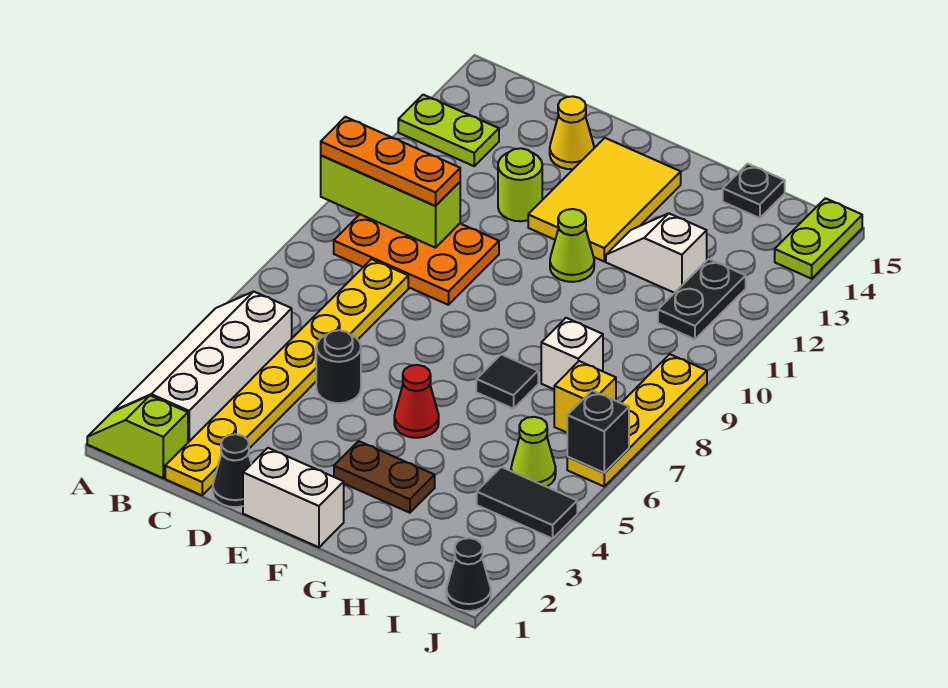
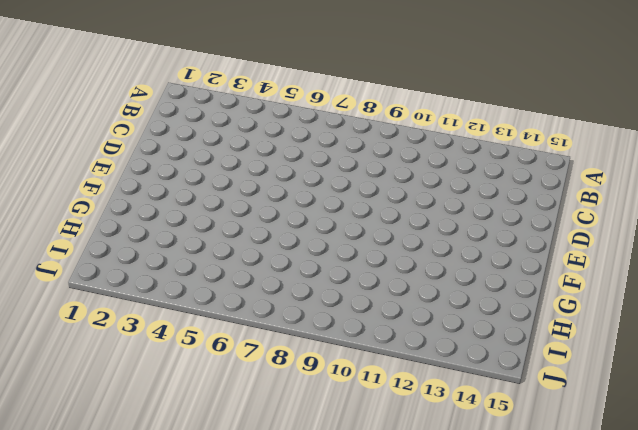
none -> lime 1x2 slope [87,396,188,478]
none -> white 2x4 slope [114,292,292,442]
none -> lime 1x2 plate [398,95,499,166]

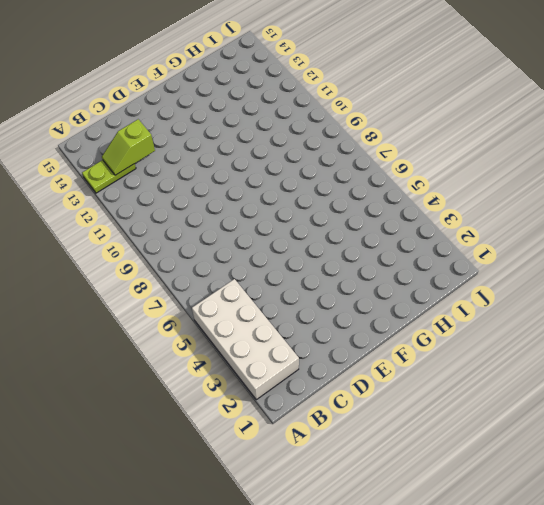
white 2x4 brick [192,279,299,400] -> white 2x4 slope [114,292,292,442]
lime 1x2 slope [102,119,155,175] -> lime 1x2 slope moved to [87,396,188,478]
none -> orange 2x3 plate [334,214,499,305]
none -> yellow 1x8 plate [165,259,408,495]
none -> black 1x1 cone [213,434,251,507]

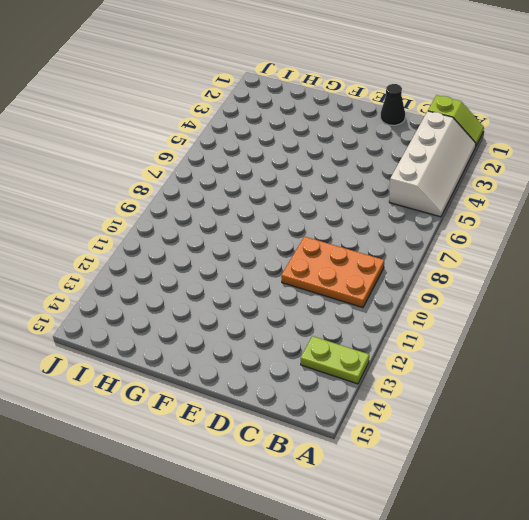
none -> yellow 1x8 plate [165,259,408,495]
none -> black 1x1 round brick [316,330,361,403]
none -> lime 1x1 round brick [498,148,542,221]

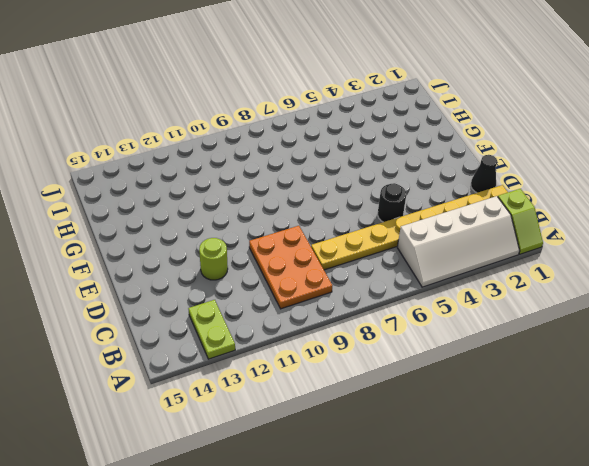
none -> yellow 1x1 cone [550,96,594,169]
none -> white 1x2 brick [243,448,344,547]
none -> yellow 2x3 tile [528,138,681,261]

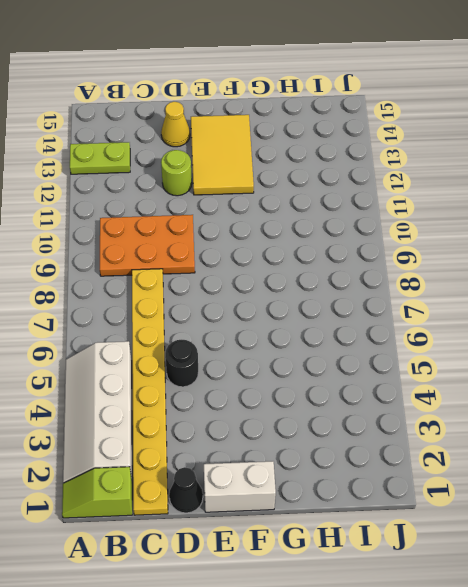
none -> brown 1x2 plate [334,441,435,513]
none -> red 1x1 cone [394,365,439,438]
none -> lime 1x1 cone [550,209,594,282]

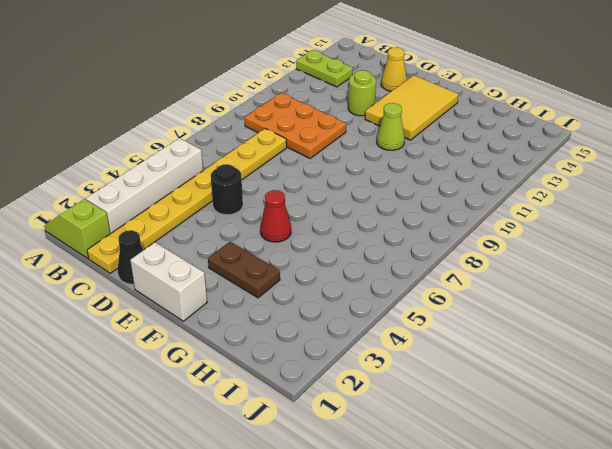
none -> black 1x1 tile [476,354,538,409]
none -> white 1x2 slope [606,214,707,293]
none -> white 1x1 brick [541,318,603,389]

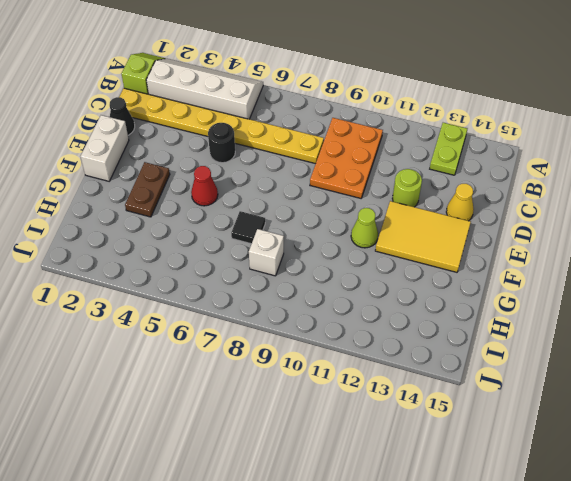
none -> white 1x2 slope [606,214,707,293]
none -> black 1x1 plate [723,164,785,218]
none -> black 1x2 tile [477,467,577,539]

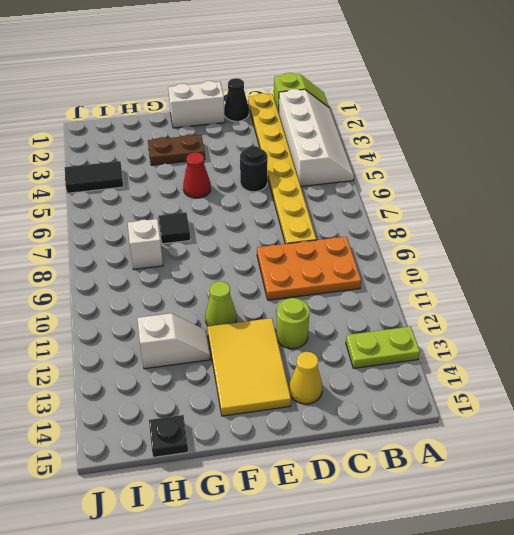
none -> lime 1x1 cone [511,417,556,487]
none -> yellow 1x1 brick [554,361,616,432]
none -> black 1x2 plate [658,259,746,339]

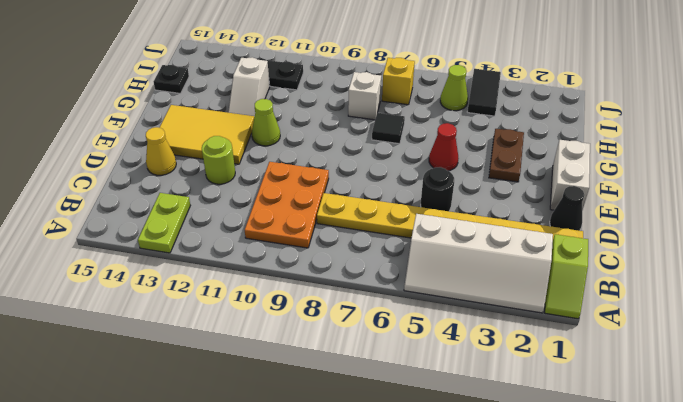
none -> black 1x1 cone [446,538,491,611]
none -> yellow 1x4 plate [567,354,707,486]
none -> lime 1x2 plate [775,198,862,279]

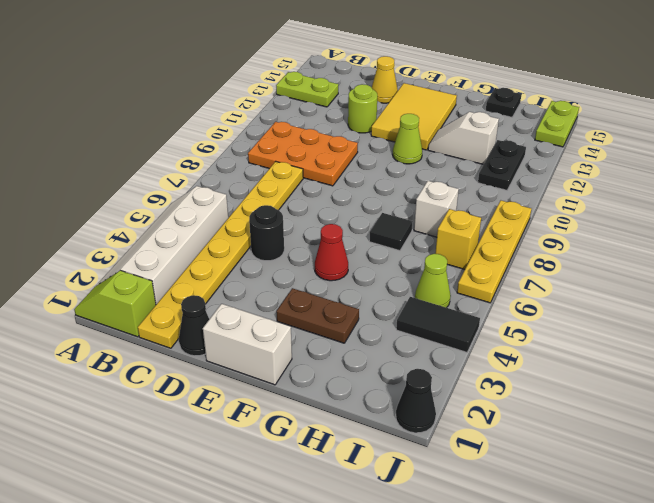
none -> lime 1x3 brick [321,156,460,248]
none -> black 1x1 brick [567,390,629,473]
none -> orange 1x3 plate [321,117,460,206]

